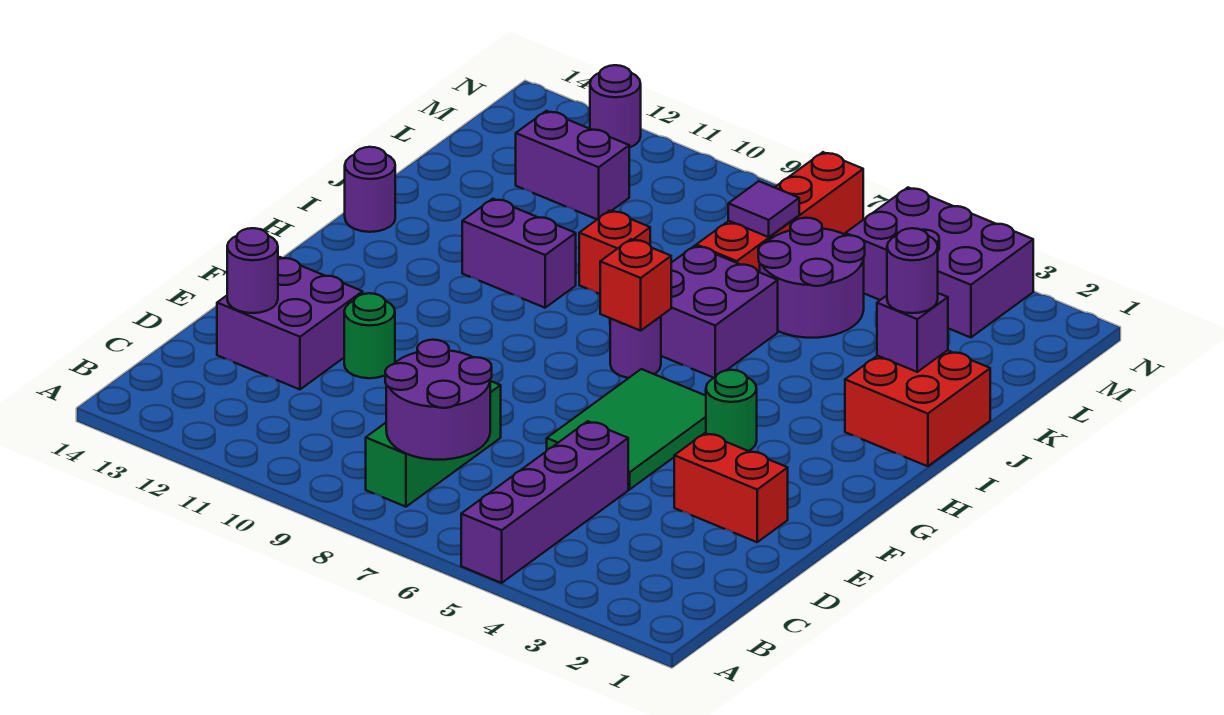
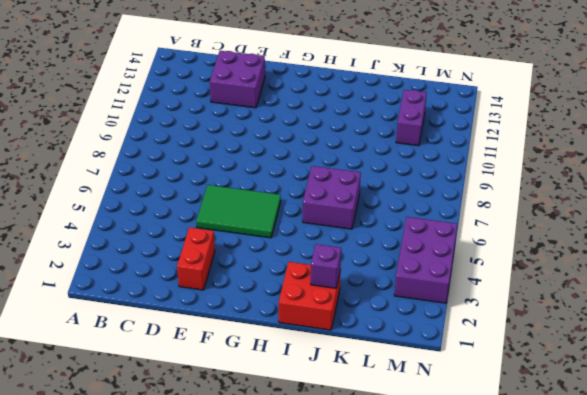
none -> purple 1x4 brick [461,421,628,583]
none -> green 1x3 brick [366,381,501,507]
none -> green 1x1 round brick [344,293,395,378]

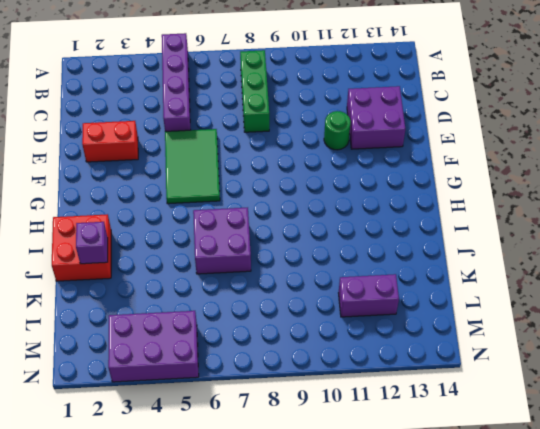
none -> green 1x1 round brick [706,370,757,451]
none -> purple 1x1 round brick [610,316,661,378]
none -> purple 1x2 brick [462,199,576,308]

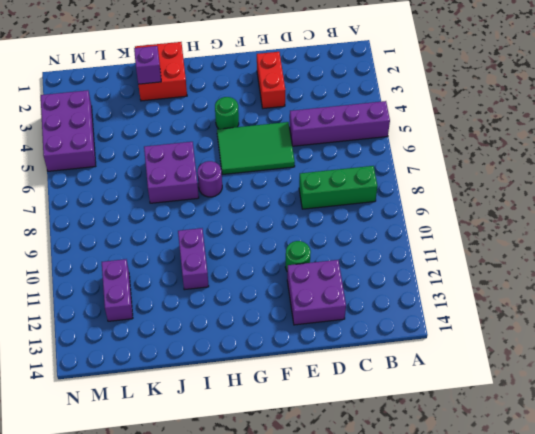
none -> purple 1x1 round brick [345,147,395,232]
none -> red 1x1 brick [579,211,650,294]
none -> purple 2x2 round brick [758,218,865,338]

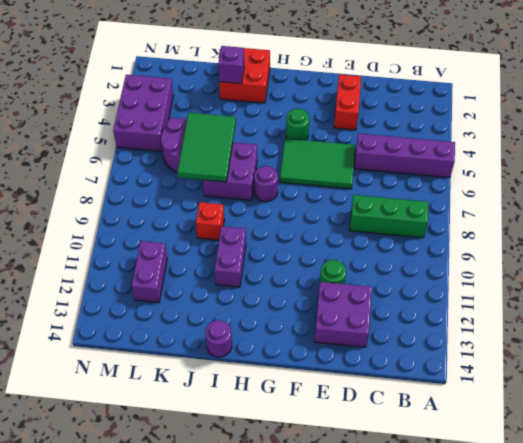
green 2x3 tile [177,113,236,182] -> none
none -> red 1x4 brick [696,152,863,272]
none -> purple 1x1 round brick [590,65,641,148]
none -> purple 2x2 round brick [385,340,492,460]

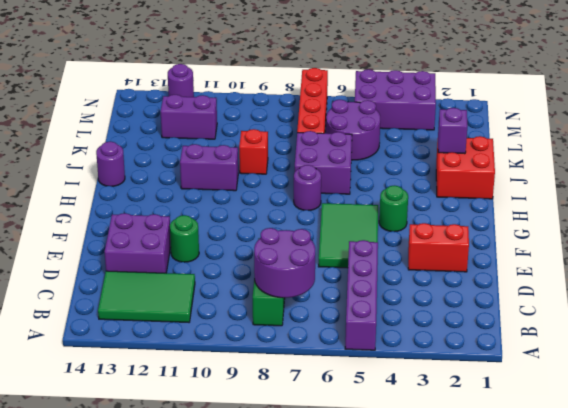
green 2x3 tile [98,271,195,322] -> none
none -> purple 1x1 round brick [227,228,278,313]
none -> red 1x1 brick [600,239,671,331]
none -> purple 1x1 tile [728,181,799,237]

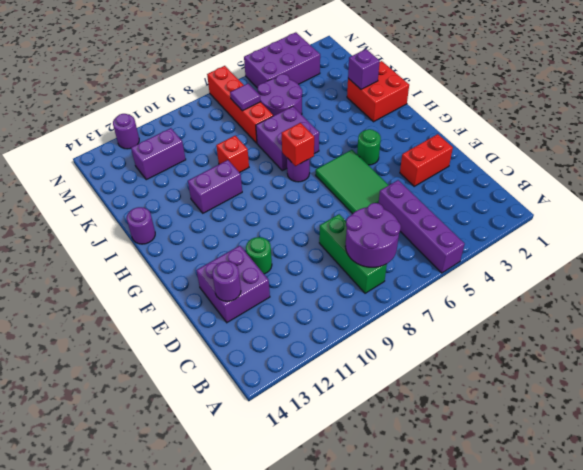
none -> purple 1x1 round brick [887,228,938,313]

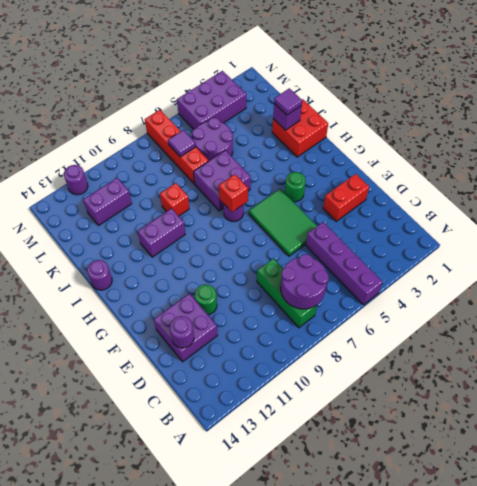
purple 1x1 tile [274,88,302,115] -> purple 1x1 round brick [887,228,938,313]

